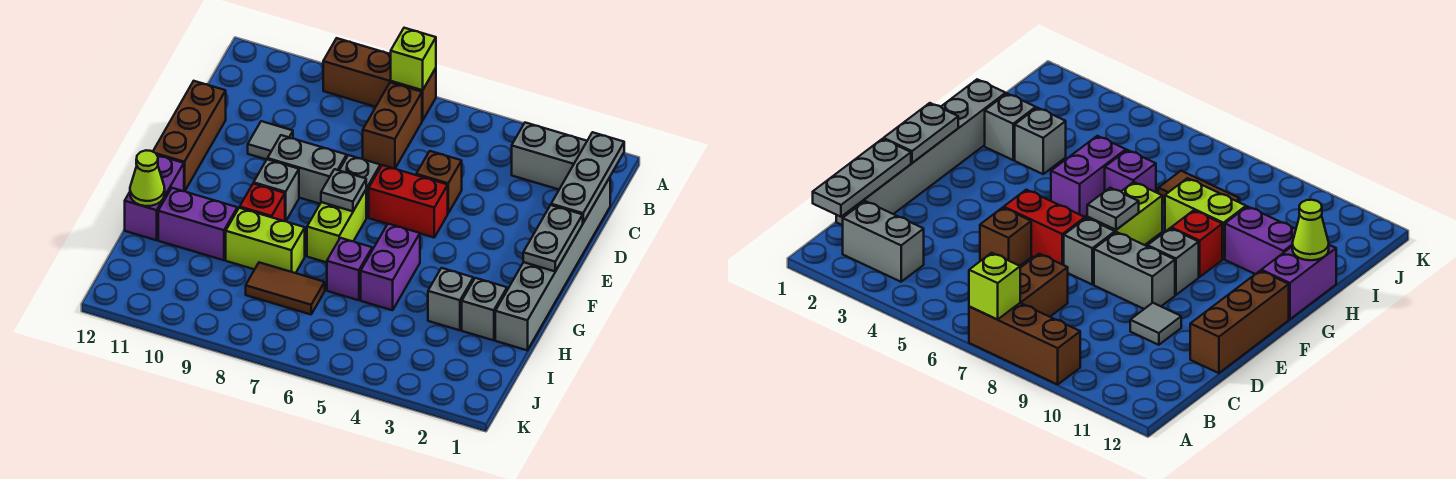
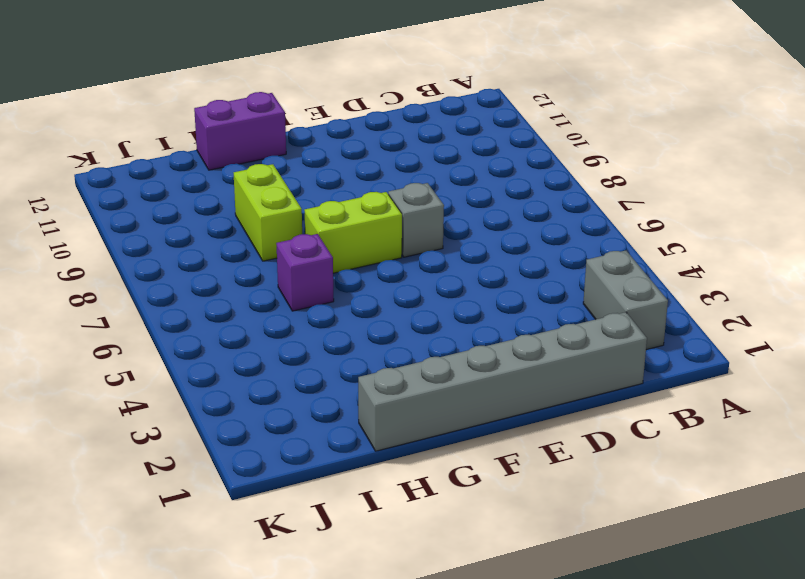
none -> brown 1x3 brick [323,38,436,121]
none -> brown 1x2 brick [363,82,422,169]
none -> brown 1x1 brick [416,151,462,213]

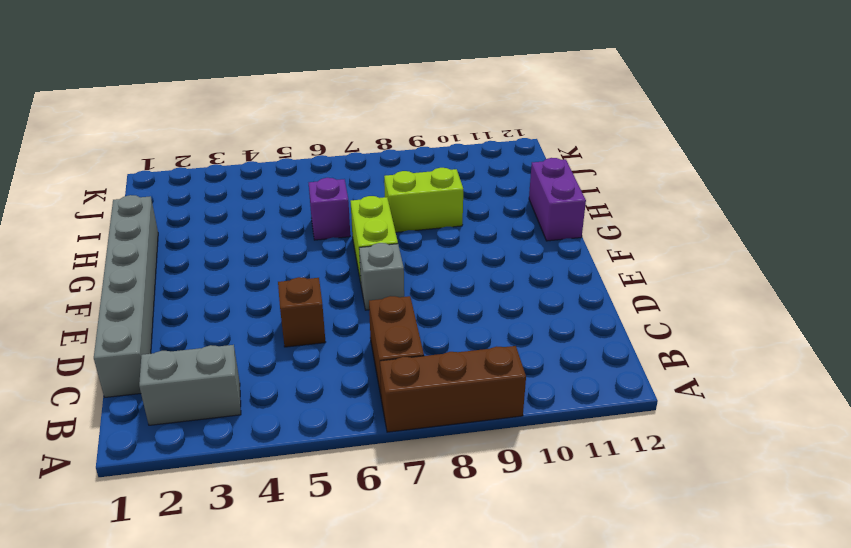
none -> grey 1x1 tile [248,121,293,160]
none -> brown 1x3 brick [153,81,226,191]
none -> red 1x2 brick [369,165,448,237]

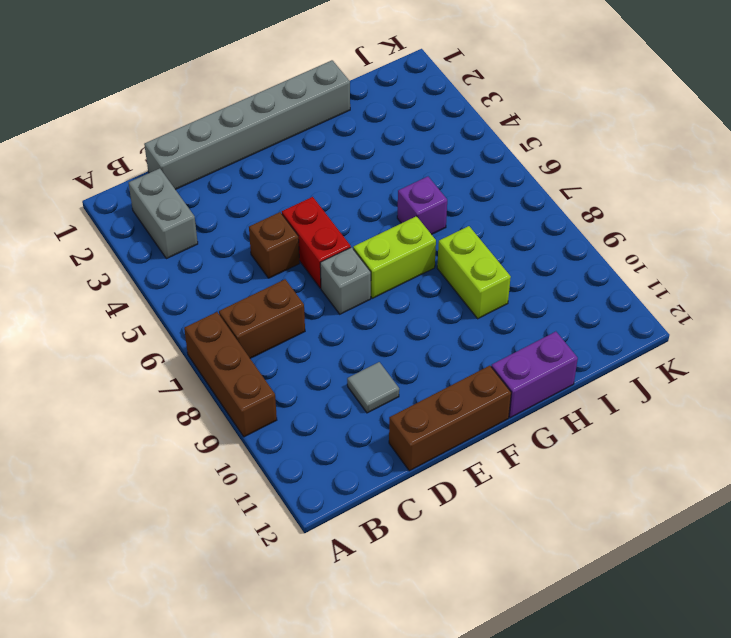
none -> grey 1x2 brick [268,135,347,204]
none -> grey 1x1 brick [254,159,299,221]
none -> purple 1x2 brick [361,224,420,310]

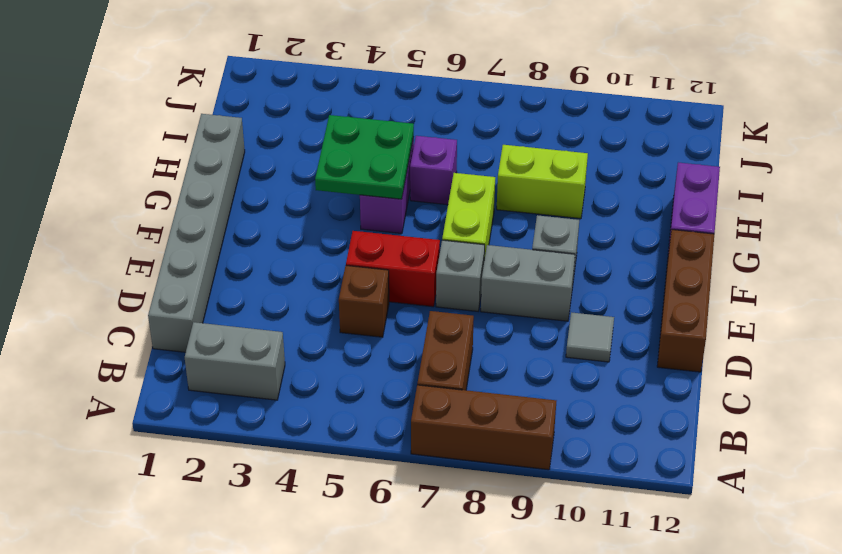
green 2x2 plate [315,115,414,199] -> none
none -> red 1x1 brick [240,184,285,221]
none -> grey 1x1 brick [462,278,507,340]
none -> grey 1x1 brick [428,268,473,330]

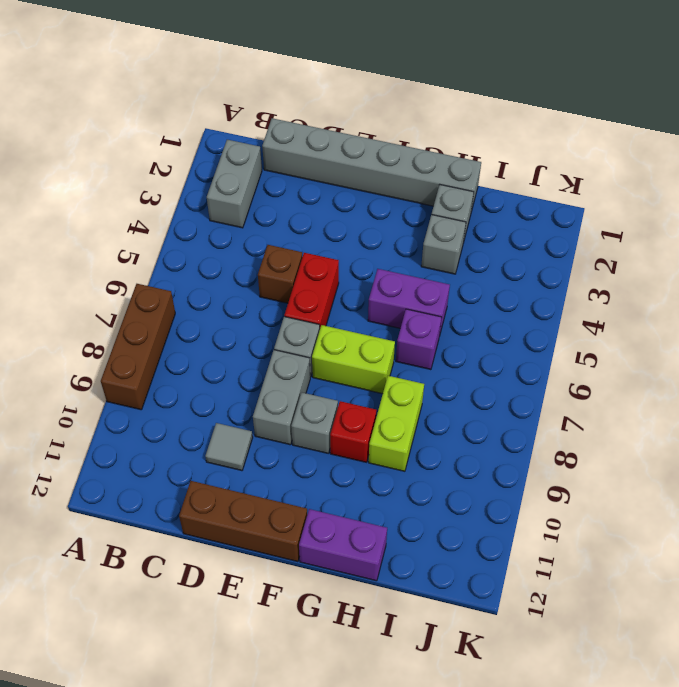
none -> brown 1x2 brick [363,82,422,169]
none -> purple 1x2 brick [158,188,237,260]
none -> brown 1x2 tile [246,262,325,314]

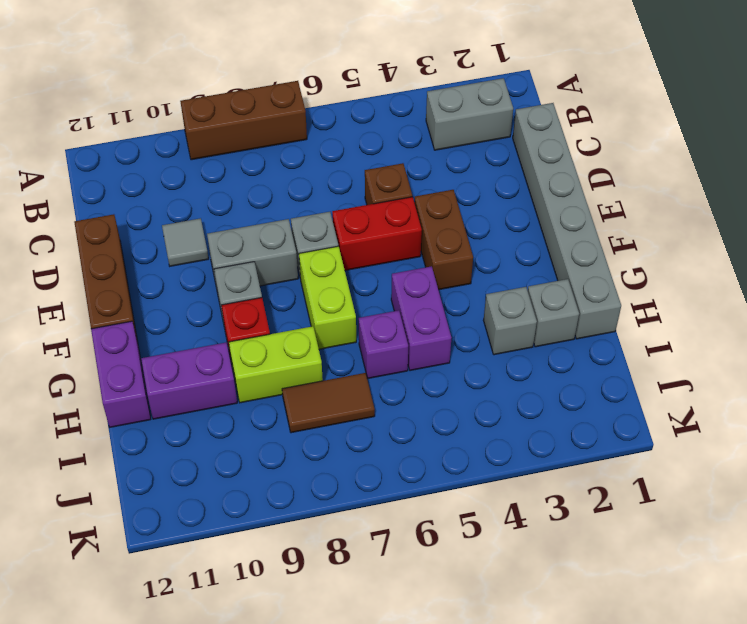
brown 1x2 brick [414,190,473,290] -> brown 1x2 brick moved to [363,82,422,169]
none -> lime 1x1 brick [391,28,436,90]
none -> grey 1x3 plate [551,132,624,223]
none -> grey 1x2 plate [523,205,583,271]

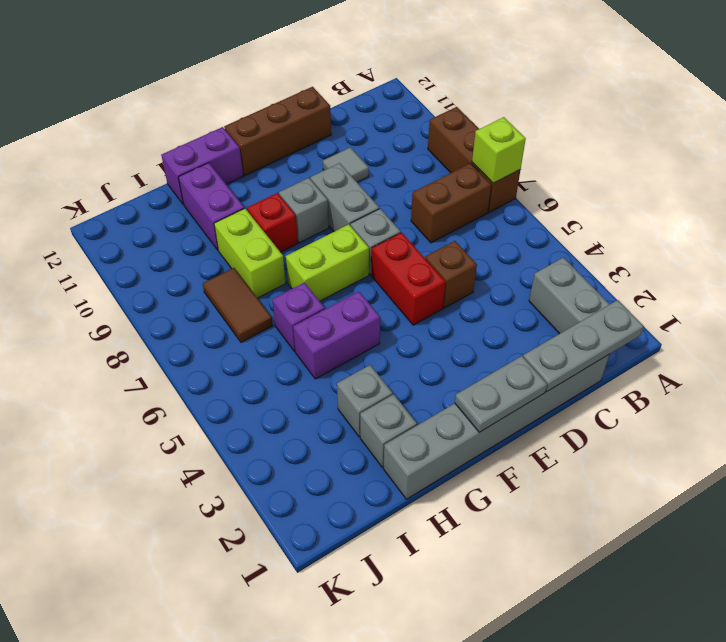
none -> grey 1x1 plate [321,169,366,211]
none -> lime 1x1 cone [130,150,165,206]

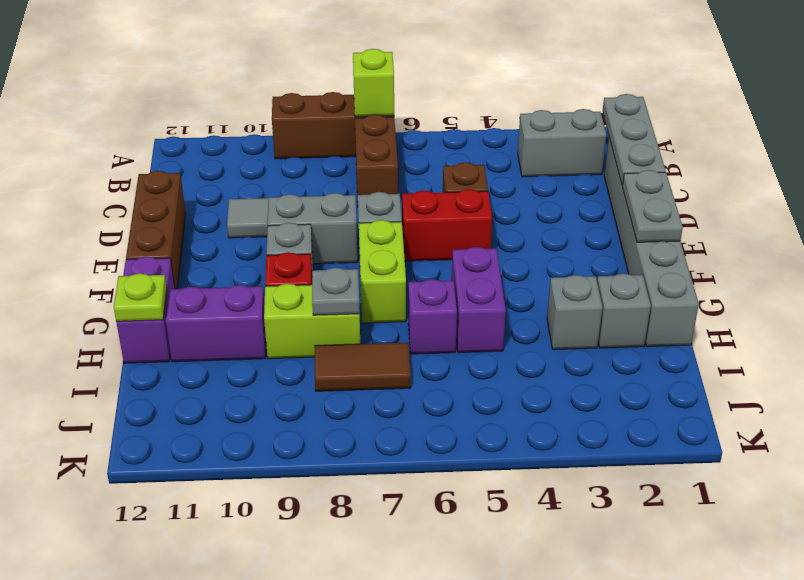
grey 1x1 plate [312,268,360,315] -> grey 1x1 plate moved to [321,169,366,211]
lime 1x1 plate [114,273,167,322] -> lime 1x1 cone [130,150,165,206]

